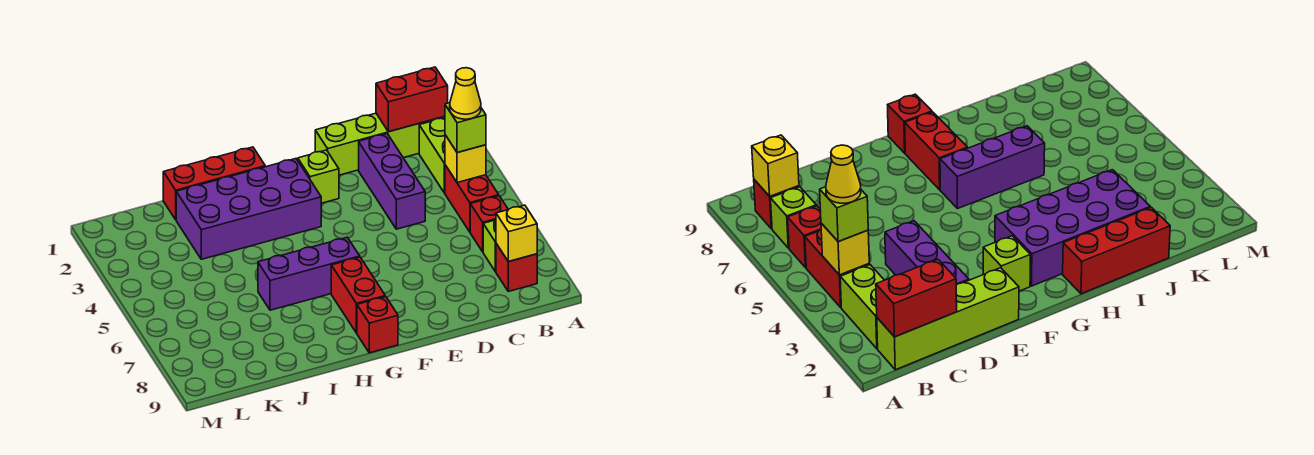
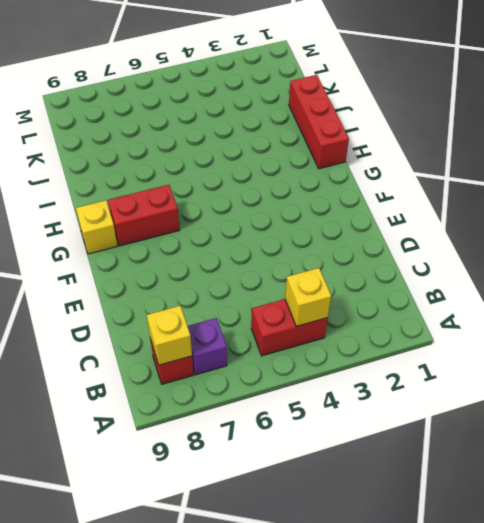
purple 1x1 brick [188,318,227,375] -> lime 1x1 brick [483,220,496,272]
yellow 1x1 brick [76,200,118,254] -> red 1x1 brick [357,297,398,353]
none -> lime 1x4 brick [315,113,445,175]
none -> lime 1x2 brick [419,118,445,193]
none -> red 1x1 brick [470,196,508,252]

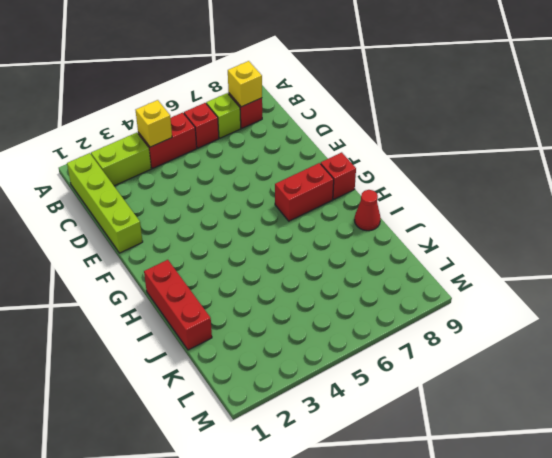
red 1x1 cone [355,190,380,231] -> none
none -> purple 1x3 brick [359,134,425,229]
none -> lime 1x1 brick [298,150,339,203]
none -> purple 2x4 brick [176,159,321,259]

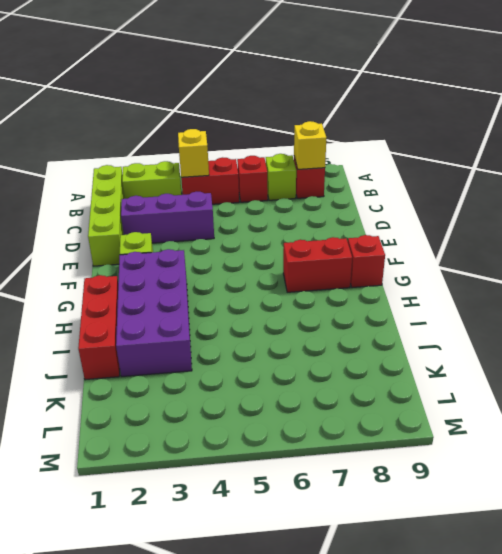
none -> purple 1x3 brick [258,237,360,310]
none -> red 1x2 brick [376,67,448,132]
none -> lime 1x1 brick [445,103,486,153]

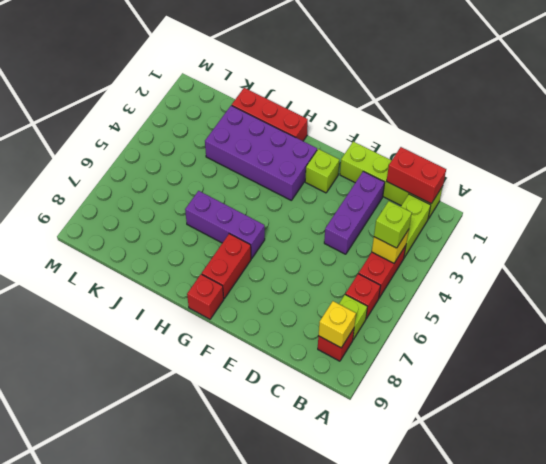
none -> yellow 1x1 cone [450,68,481,119]

